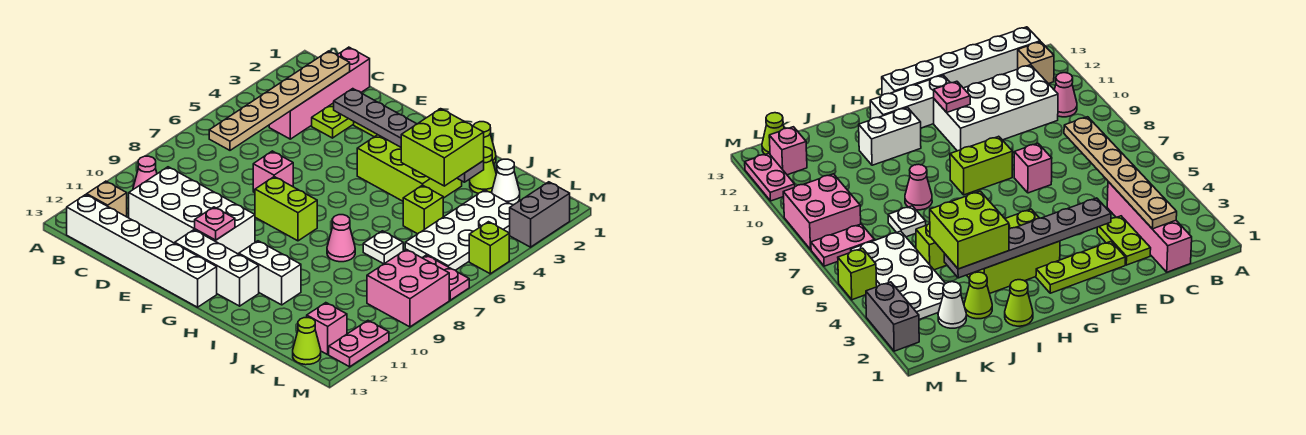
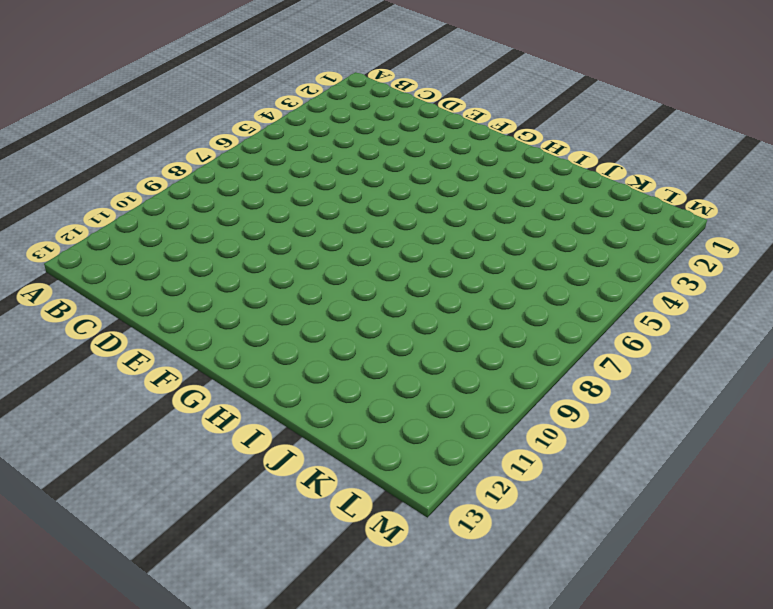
none -> pink 1x1 cone [133,156,157,189]
none -> tan 1x1 brick [87,181,127,217]
none -> white 1x6 brick [67,195,217,307]
none -> pink 1x4 brick [269,47,370,139]

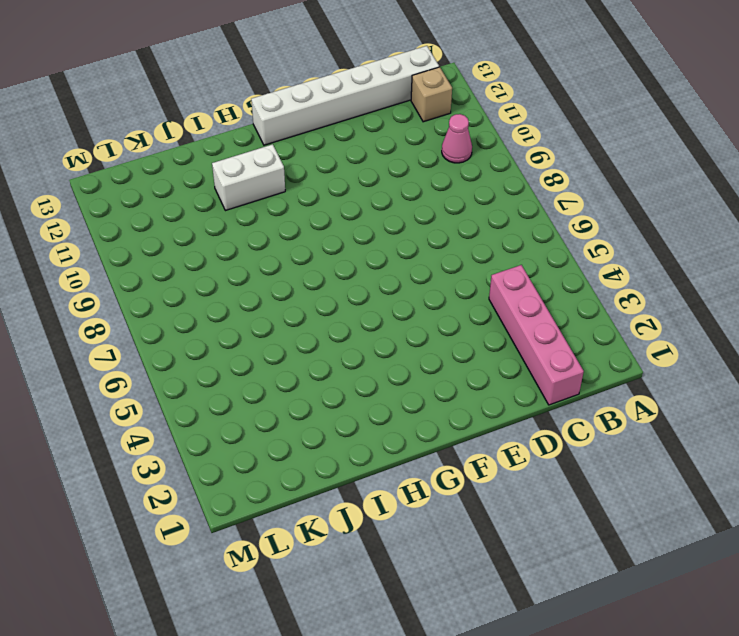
none -> white 2x4 brick [129,167,255,254]
none -> lime 1x2 plate [312,103,354,138]
none -> lime 1x3 plate [1036,242,1125,293]
none -> pink 1x1 brick [253,151,293,193]

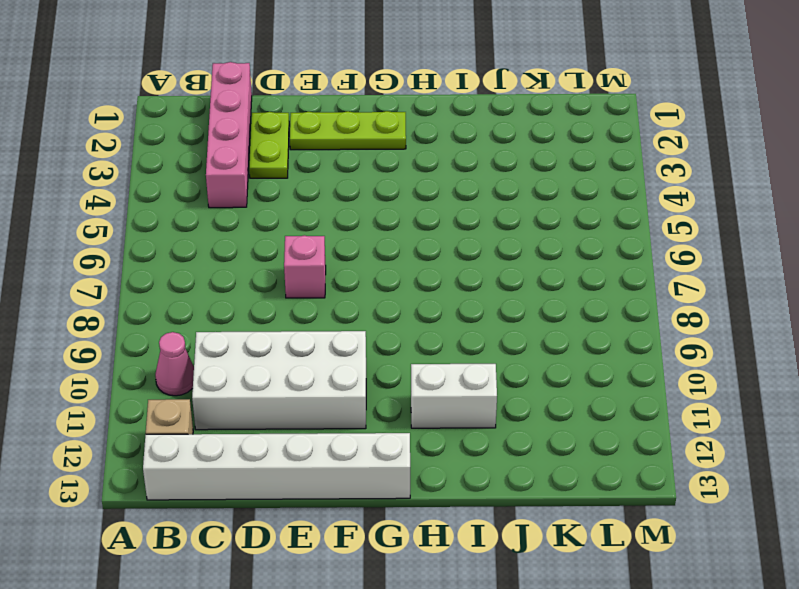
none -> lime 1x2 brick [255,177,317,241]
none -> white 1x3 brick [175,230,259,306]
none -> lime 2x3 brick [357,135,462,201]
none -> lime 1x1 cone [473,122,496,164]

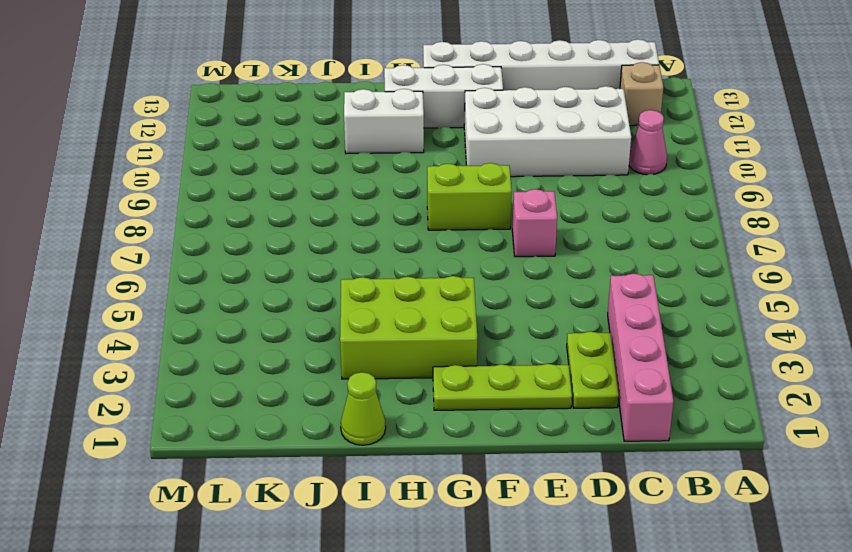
none -> pink 1x1 cone [327,215,355,262]
none -> lime 1x1 cone [470,147,496,194]
none -> lime 1x1 brick [403,185,443,234]
none -> white 1x1 plate [363,231,403,264]

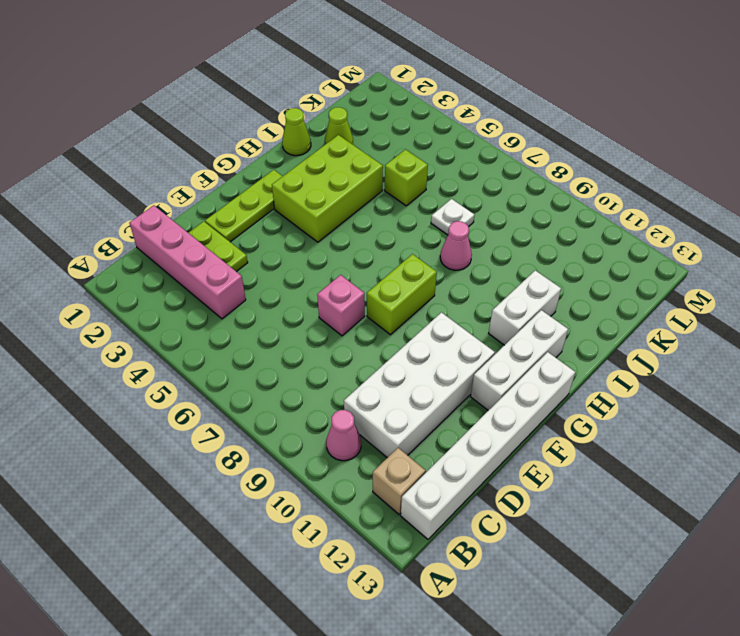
none -> white 1x1 cone [492,159,520,205]
none -> white 2x4 plate [405,190,513,270]
none -> pink 1x2 plate [423,255,469,300]
none -> pink 2x2 brick [367,249,449,327]

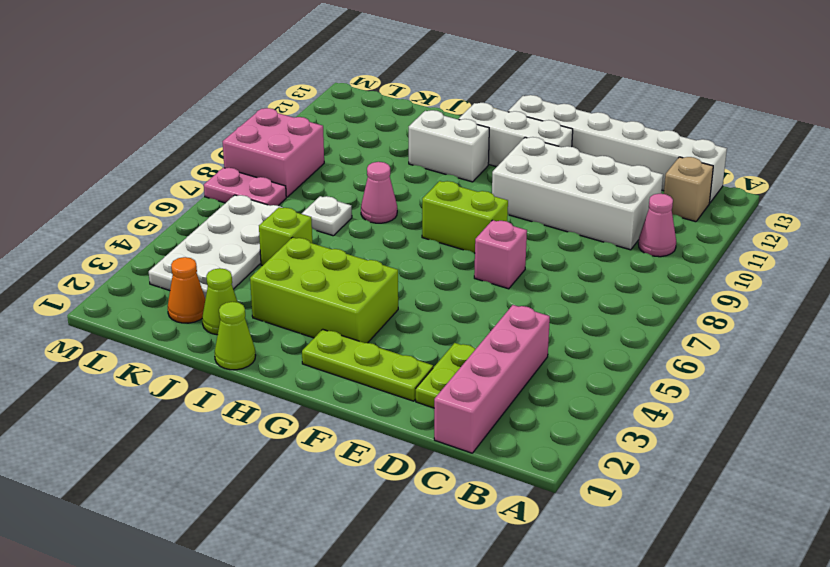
orange 1x1 cone [168,257,205,323] -> white 1x1 cone [492,159,520,205]
none -> pink 1x1 brick [307,303,347,355]
none -> lime 1x1 cone [293,318,321,365]
none -> grey 1x2 brick [509,182,570,247]
none -> lime 1x1 brick [469,222,509,274]

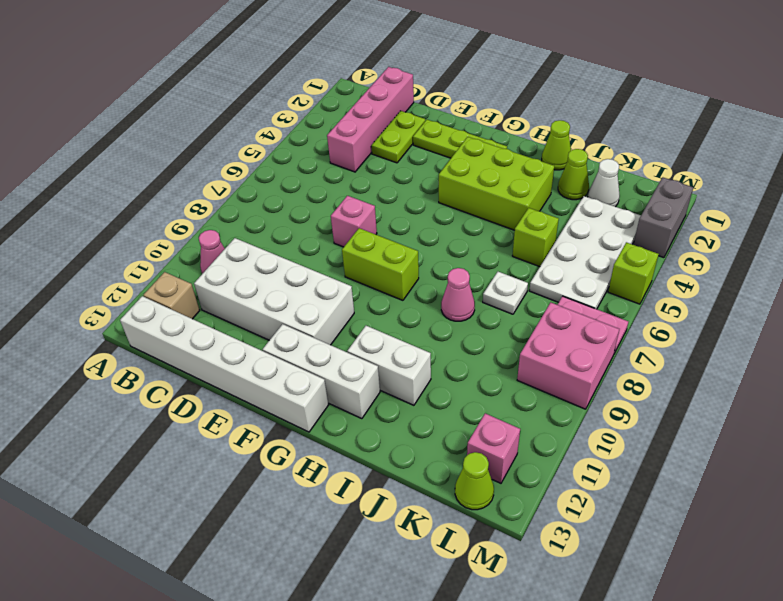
none -> pink 1x2 plate [329,321,389,367]
none -> tan 1x6 plate [209,51,350,150]
none -> grey 1x6 plate [334,89,484,182]
none -> pink 1x1 plate [195,207,235,240]

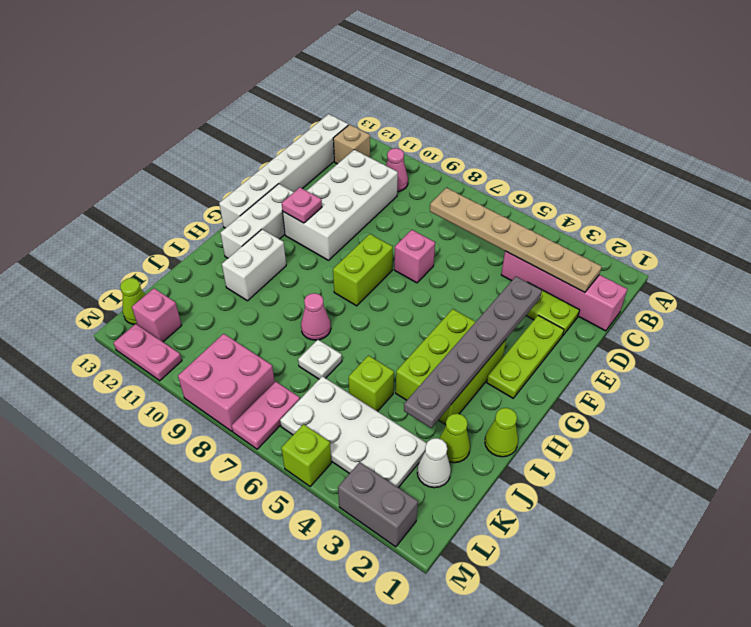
none -> lime 2x2 brick [401,109,484,186]

